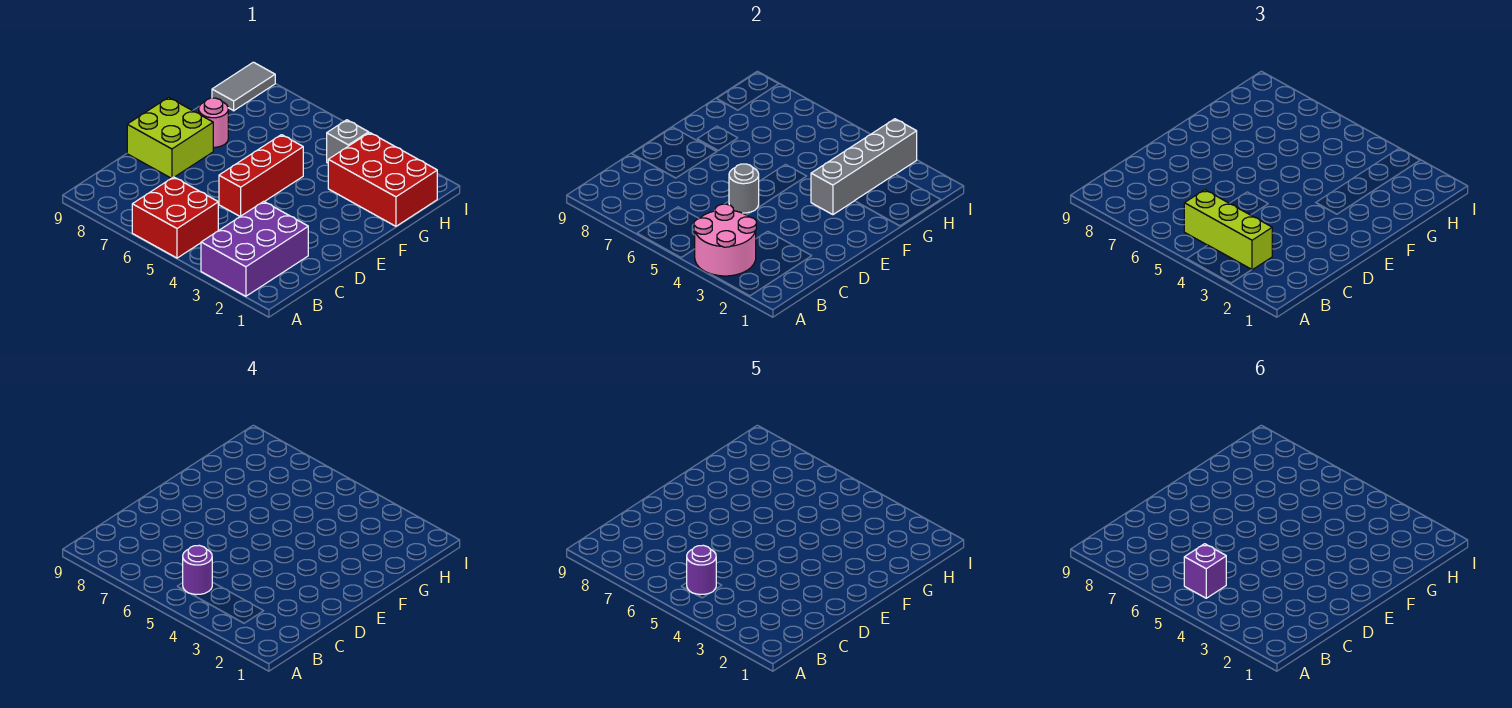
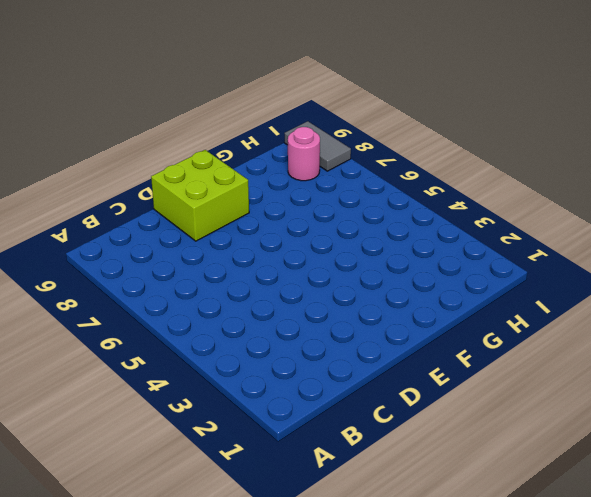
pink 1x1 round brick [288,127,320,181] -> pink 1x1 round brick moved to [199,98,228,147]
grey 1x2 tile [285,121,351,171] -> grey 1x2 tile turned to [212,62,275,111]
none -> purple 2x3 brick [201,201,308,296]
none -> red 2x2 brick [132,177,218,258]
none -> red 1x3 brick [219,135,303,216]

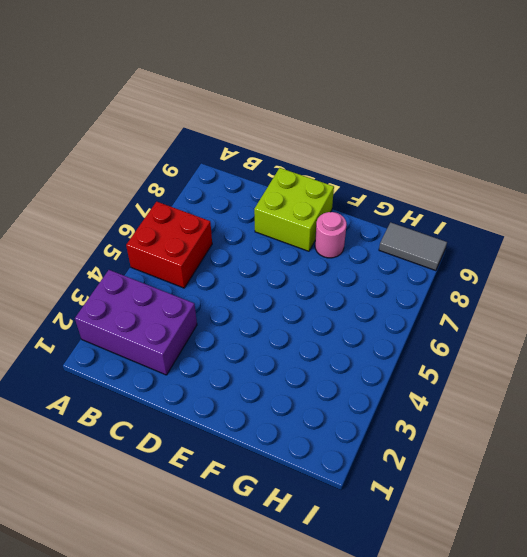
none -> red 1x3 brick [219,135,303,216]
none -> red 2x3 brick [328,133,437,226]
none -> grey 1x1 brick [327,120,369,163]

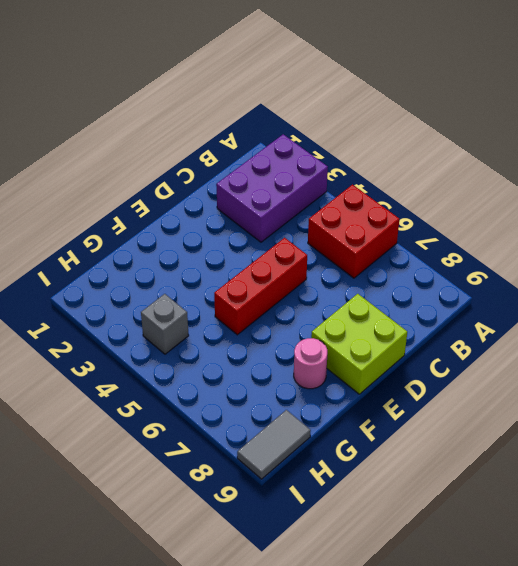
none -> red 2x3 brick [328,133,437,226]
none -> pink 2x2 round brick [694,204,756,276]
none -> grey 1x1 round brick [729,164,759,213]

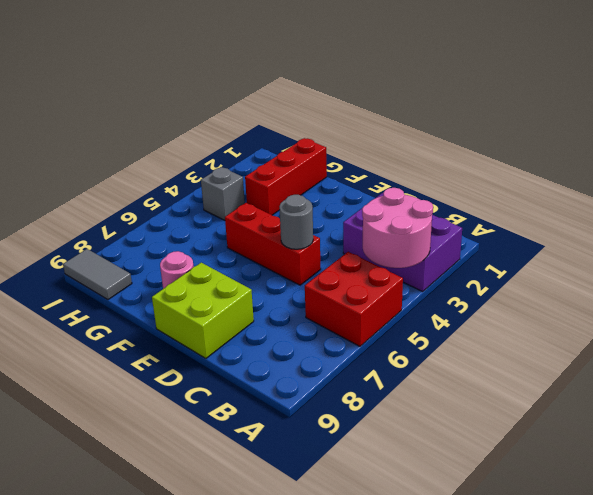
red 1x3 brick [245,138,327,215] -> red 2x3 brick [328,133,437,226]
none -> grey 1x4 brick [811,119,917,215]
none -> lime 1x3 brick [1184,190,1272,270]
none -> purple 1x1 round brick [183,545,212,595]

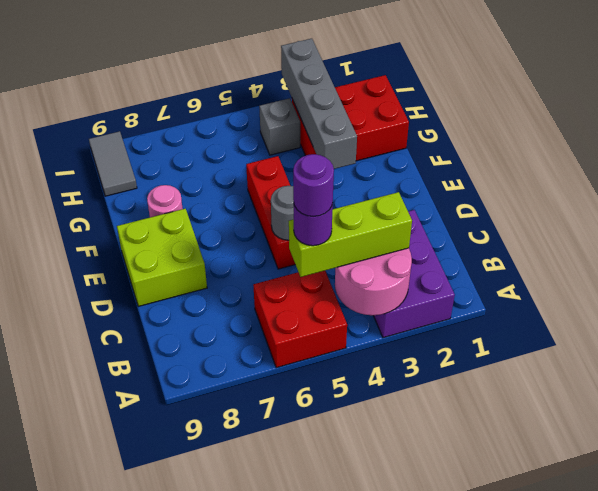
none -> purple 1x1 brick [1184,544,1226,598]

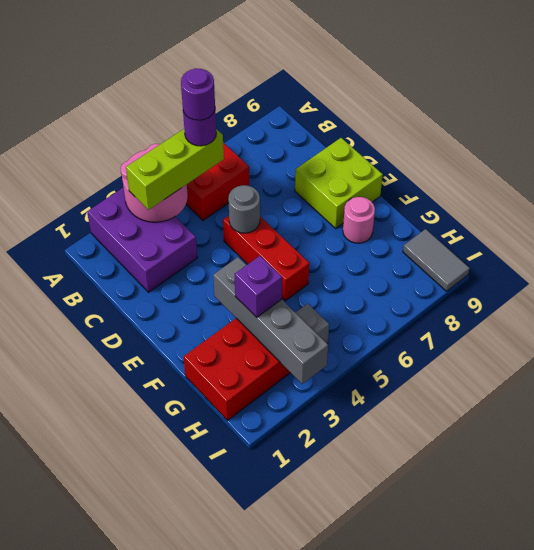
purple 1x1 brick [235,256,282,317] -> purple 1x1 brick moved to [1184,544,1226,598]

